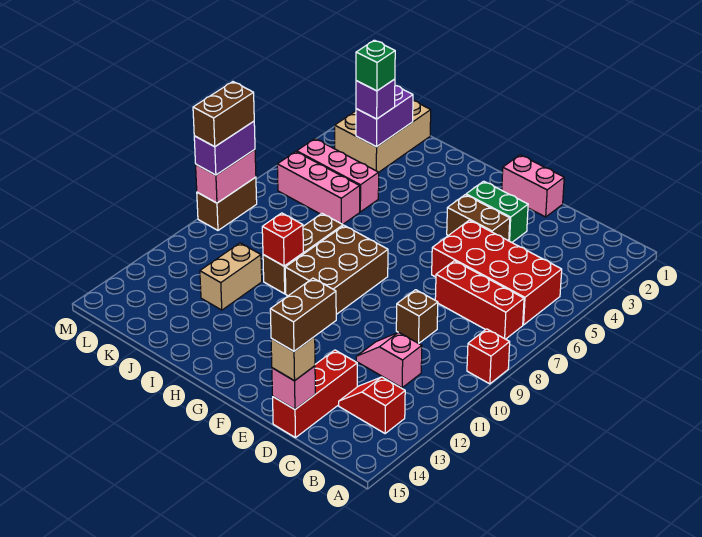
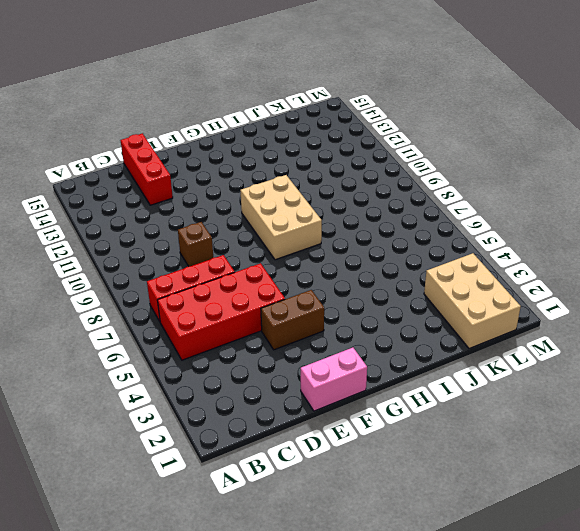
tan 2x3 brick [240,175,322,260] -> brown 2x3 brick [285,226,388,314]
none -> red 1x1 brick [467,329,510,384]
none -> red 1x2 slope [339,377,405,433]
none -> pink 1x2 slope [356,332,422,388]

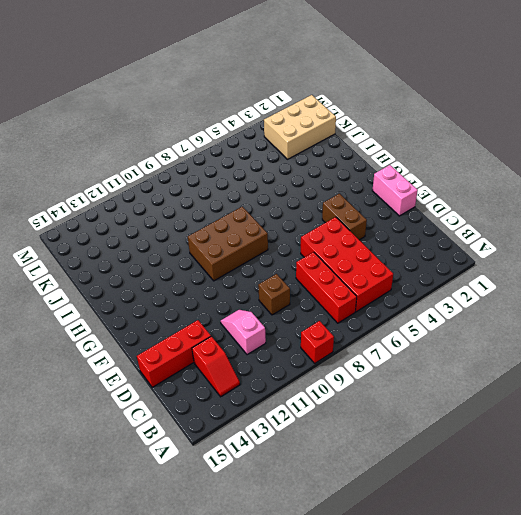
red 1x2 slope [192,336,240,397] -> red 1x2 slope turned to [339,377,405,433]
none -> green 1x2 brick [466,181,528,242]
none -> brown 1x3 brick [263,214,343,294]
none -> pink 1x3 brick [297,139,379,212]

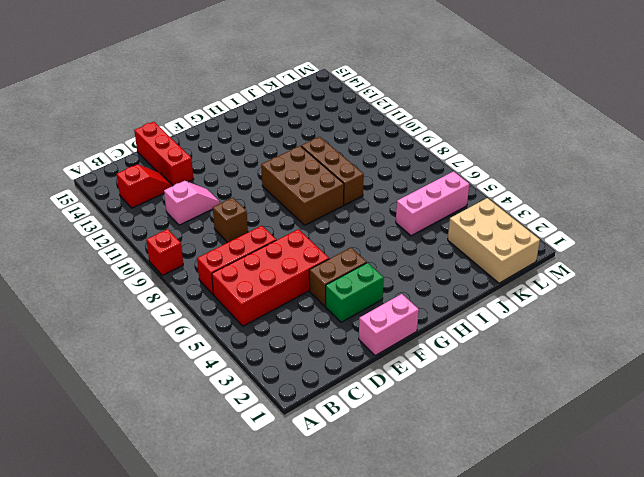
none -> pink 1x3 brick [277,152,360,224]
none -> tan 1x2 brick [200,243,262,310]
none -> brown 1x2 brick [197,177,257,230]

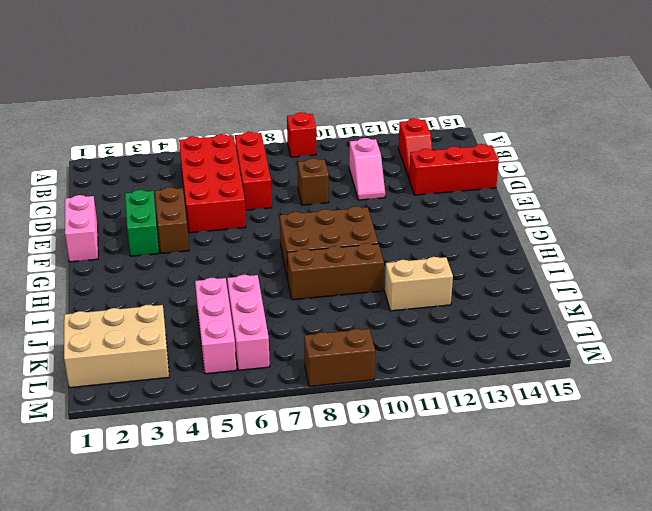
none -> pink 1x1 brick [272,366,315,409]
none -> red 1x1 brick [262,213,303,266]
none -> purple 1x2 brick [356,85,413,147]

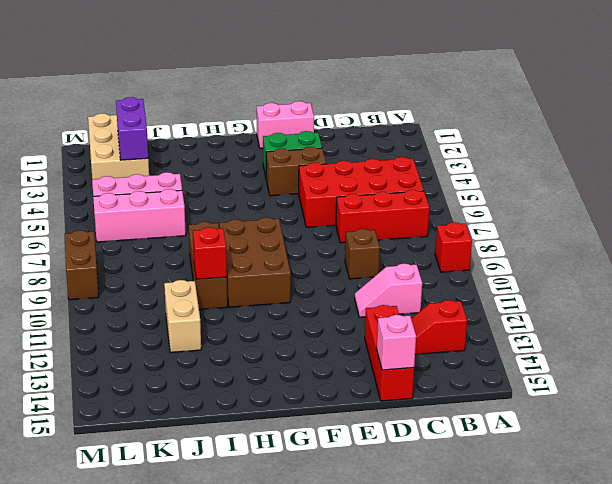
none -> pink 1x2 brick [196,150,256,203]
none -> tan 1x1 brick [271,337,315,381]
none -> purple 1x1 brick [356,79,395,119]

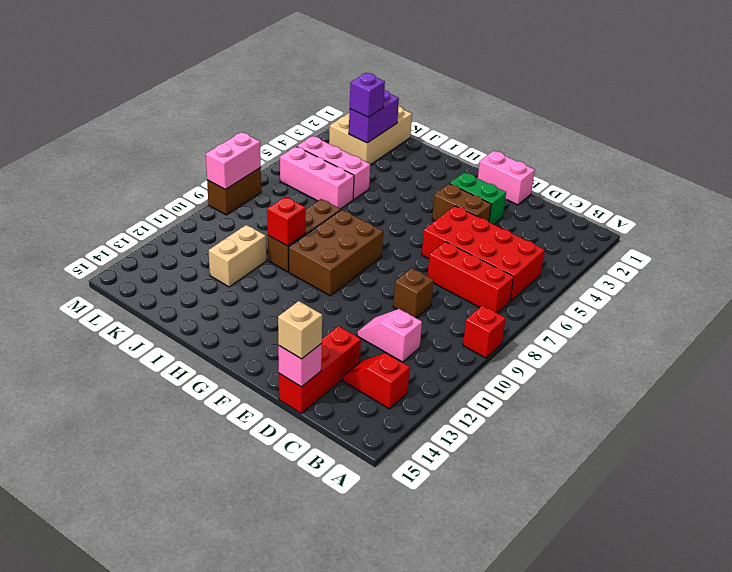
none -> purple 1x2 brick [194,121,255,175]
none -> brown 1x2 brick [270,278,336,351]
none -> green 1x1 brick [356,40,395,91]

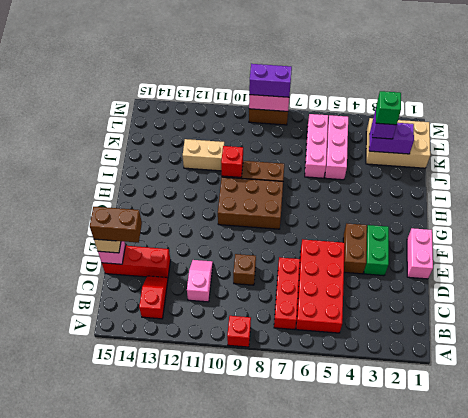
none -> brown 1x2 brick [193,82,254,147]

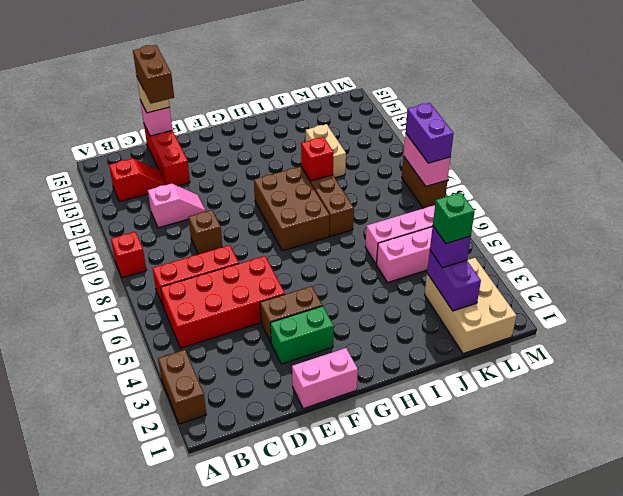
brown 1x2 brick [158,350,206,424] -> brown 1x2 brick moved to [193,82,254,147]

